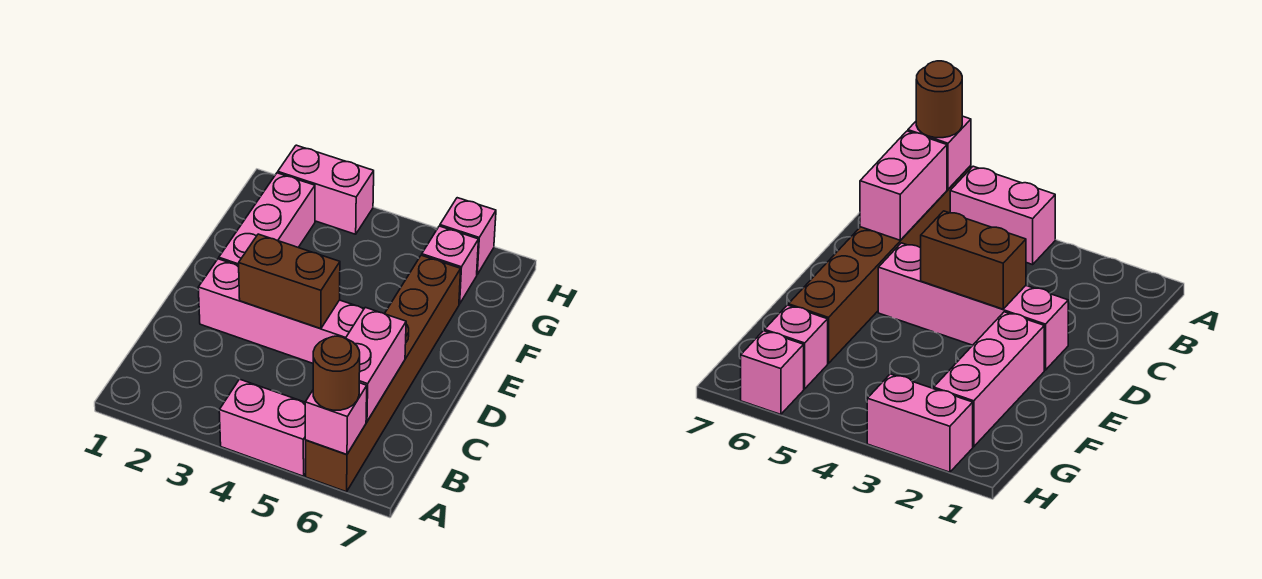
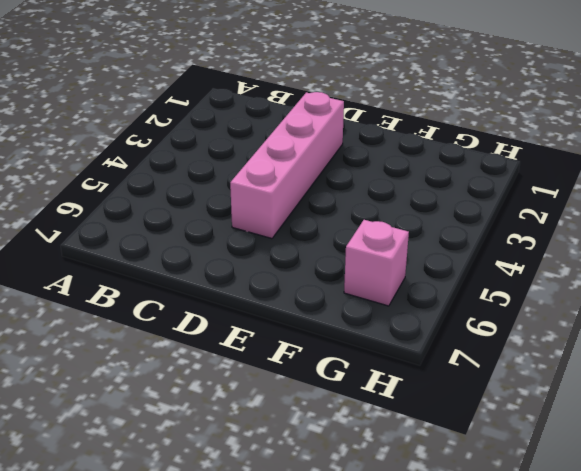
none -> pink 1x2 brick [219,379,306,476]
none -> brown 1x6 brick [306,255,461,492]

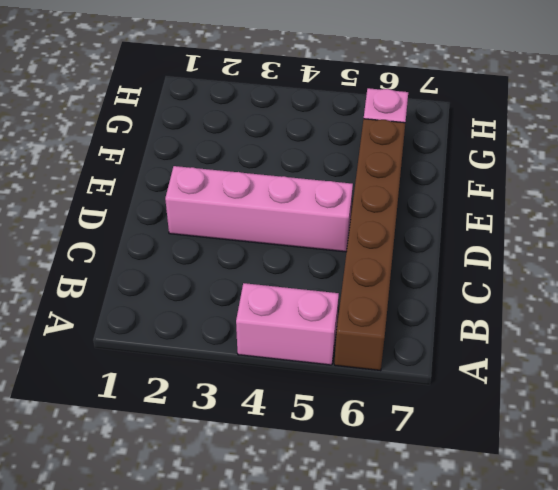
none -> pink 1x3 brick [219,173,315,266]
none -> pink 1x2 brick [278,145,374,234]

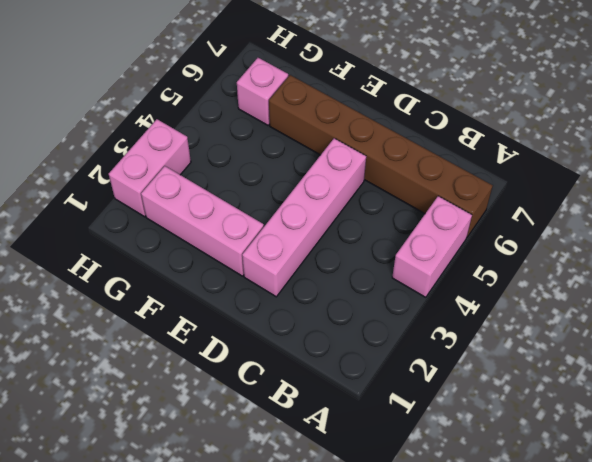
none -> pink 1x1 brick [440,198,496,274]
none -> pink 1x1 brick [305,383,367,455]

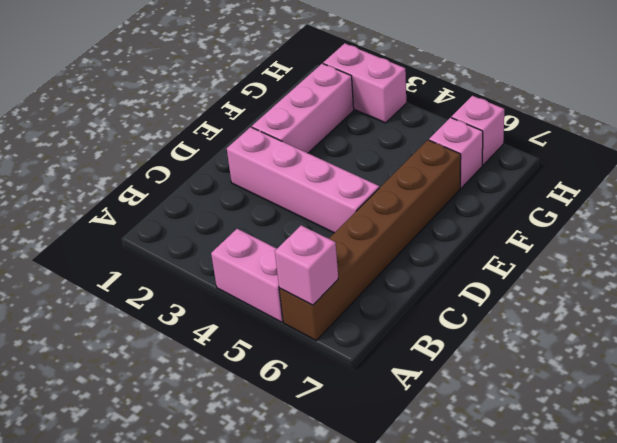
none -> pink 1x2 brick [346,307,406,422]
none -> brown 1x2 brick [239,234,340,329]

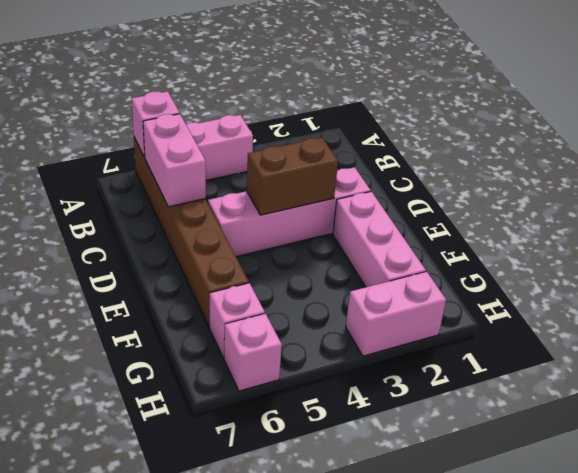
none -> brown 1x1 round brick [313,336,360,410]

